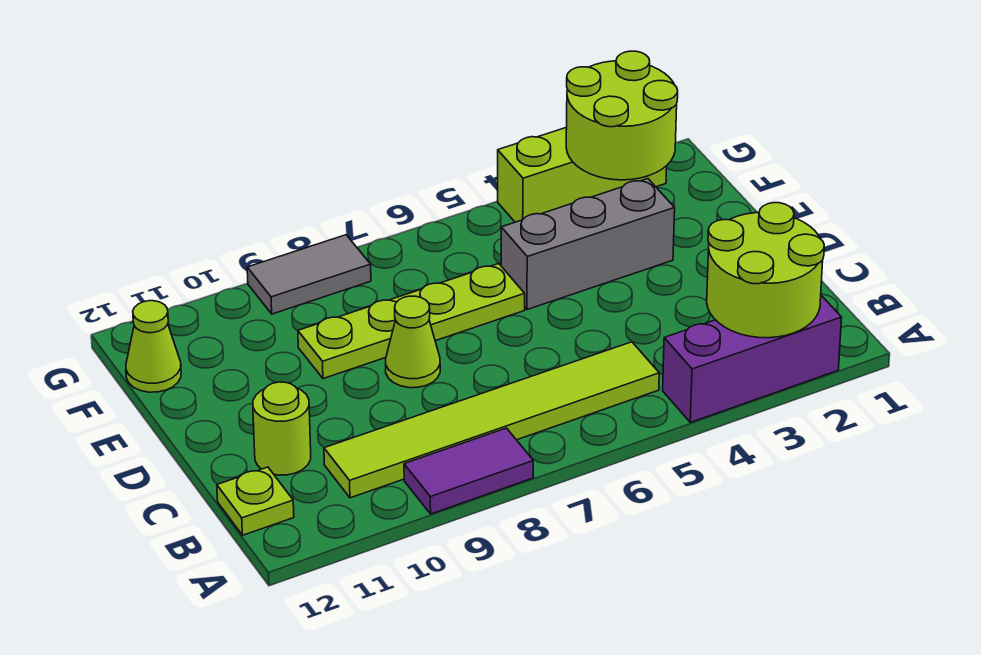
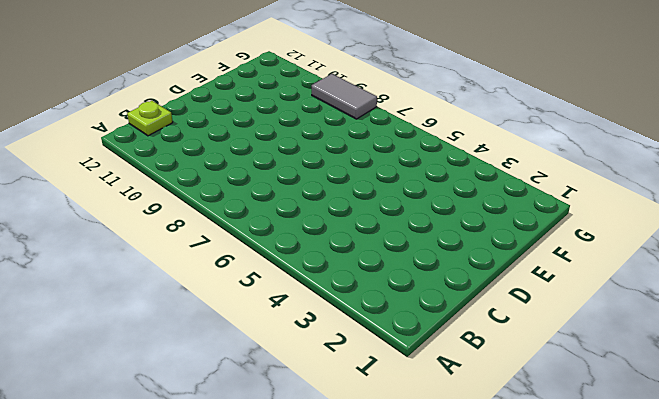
none -> purple 1x3 brick [663,296,842,422]
none -> purple 1x2 tile [404,428,533,514]
none -> lime 1x6 tile [324,342,659,498]

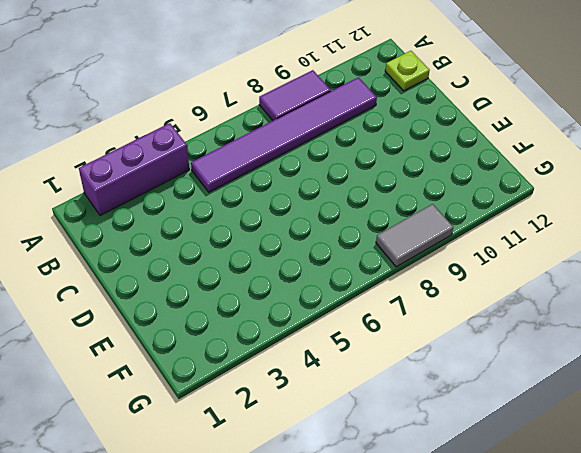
purple 1x6 tile [191,77,377,192] -> lime 1x6 tile [324,342,659,498]
none -> lime 1x1 round brick [253,382,311,475]
none -> lime 1x1 cone [386,296,440,388]
none -> grey 1x3 brick [501,179,675,310]

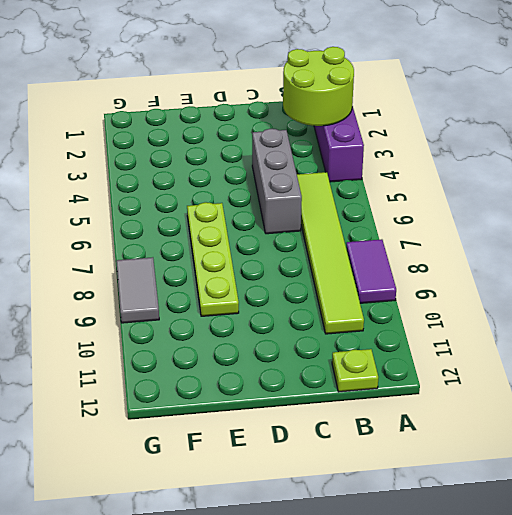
grey 1x3 brick [252,129,302,234] -> grey 1x3 brick moved to [501,179,675,310]
none -> lime 1x1 round brick [253,382,311,475]
none -> lime 1x1 cone [386,296,440,388]
none -> lime 1x1 cone [126,301,181,392]

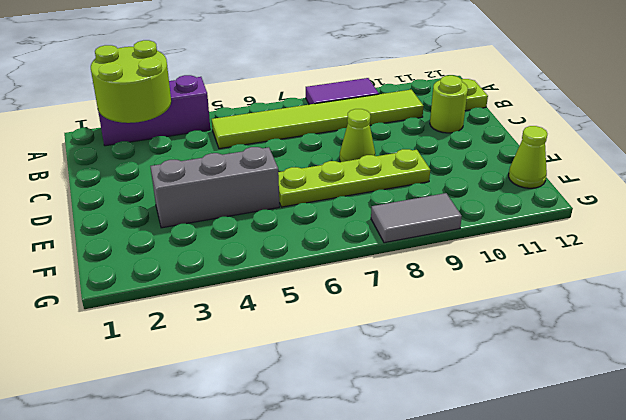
none -> lime 1x3 brick [498,127,667,222]
none -> lime 2x2 round brick [566,51,678,180]

